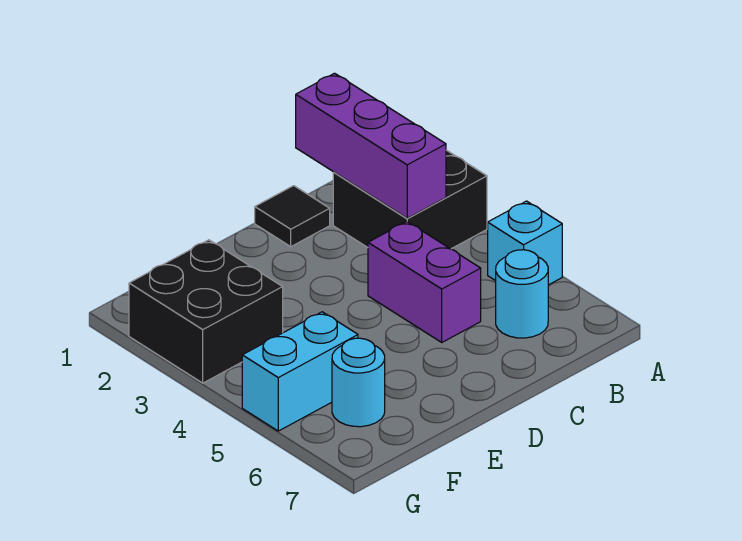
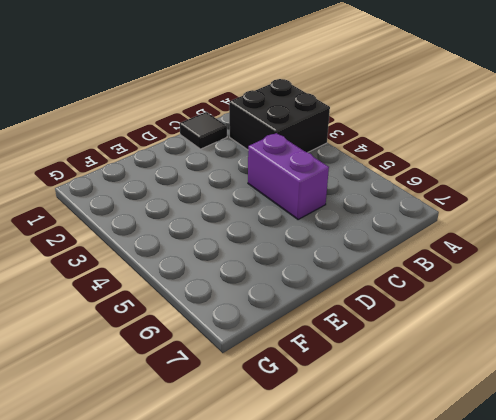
none -> cyan 1x1 brick [488,201,562,285]
none -> cyan 1x1 round brick [496,250,548,338]

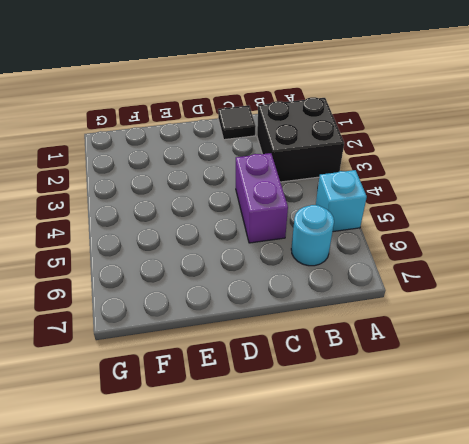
none -> black 2x2 brick [129,240,283,383]
none -> cyan 1x2 brick [242,312,358,431]

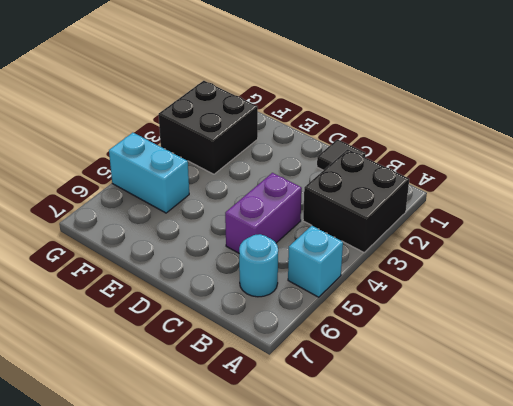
none -> cyan 1x1 round brick [332,338,385,427]
none -> purple 1x3 brick [296,73,446,218]

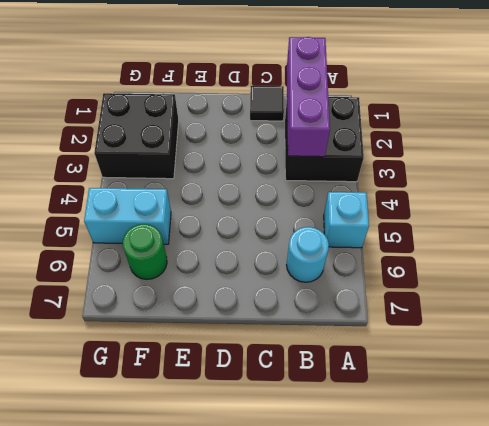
green 1x1 round brick [123,224,167,279] -> cyan 1x1 round brick [332,338,385,427]
none -> purple 1x2 brick [368,222,481,342]

